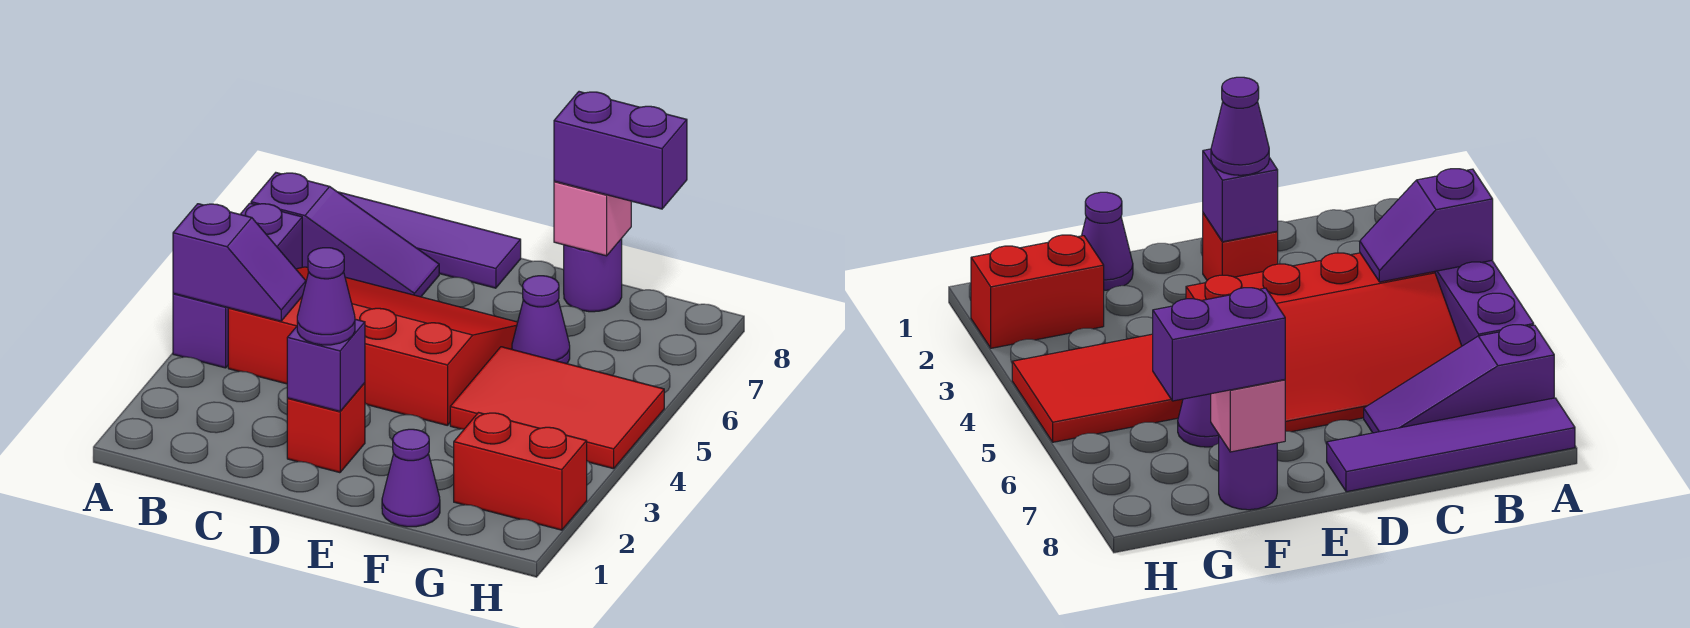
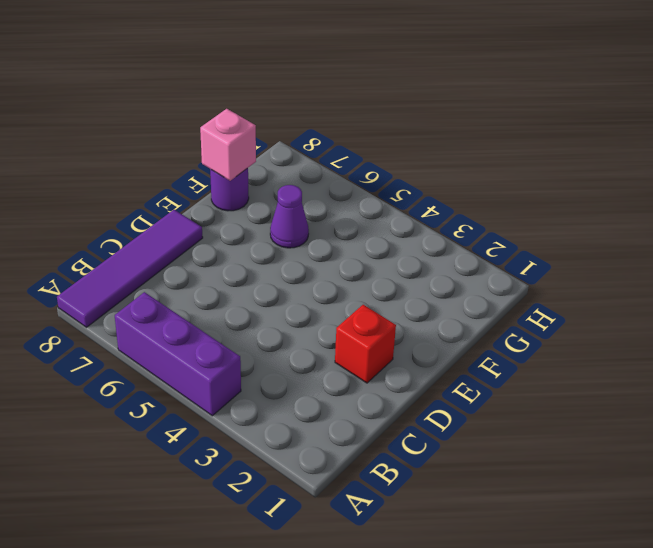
none -> purple 1x3 slope [251,173,439,297]
none -> red 3x4 slope [228,267,518,426]
none -> purple 1x1 cone [382,429,440,527]

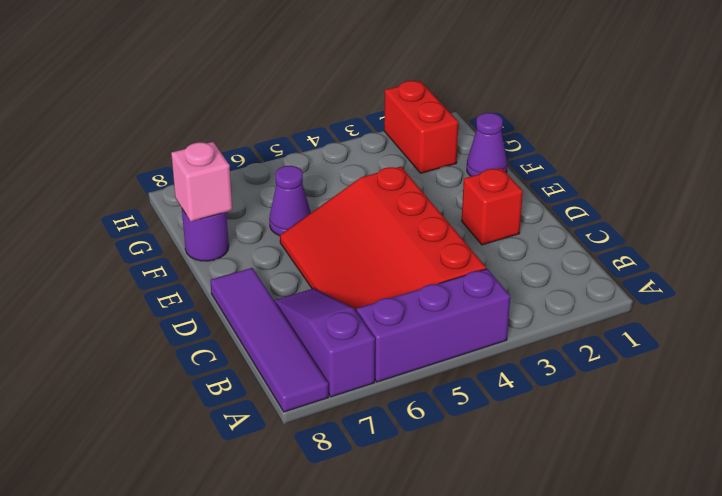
none -> red 2x3 tile [450,347,664,469]
none -> purple 1x2 slope [173,204,306,321]
none -> purple 1x1 brick [287,319,365,411]

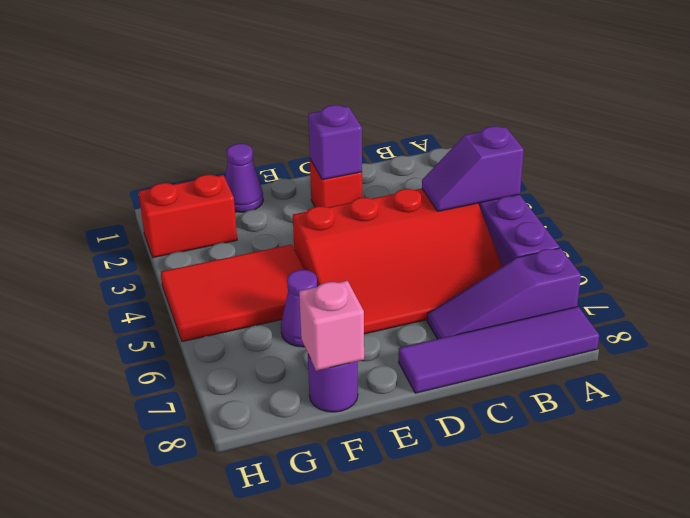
none -> purple 1x1 cone [297,248,355,345]
none -> purple 1x2 brick [554,92,687,209]

